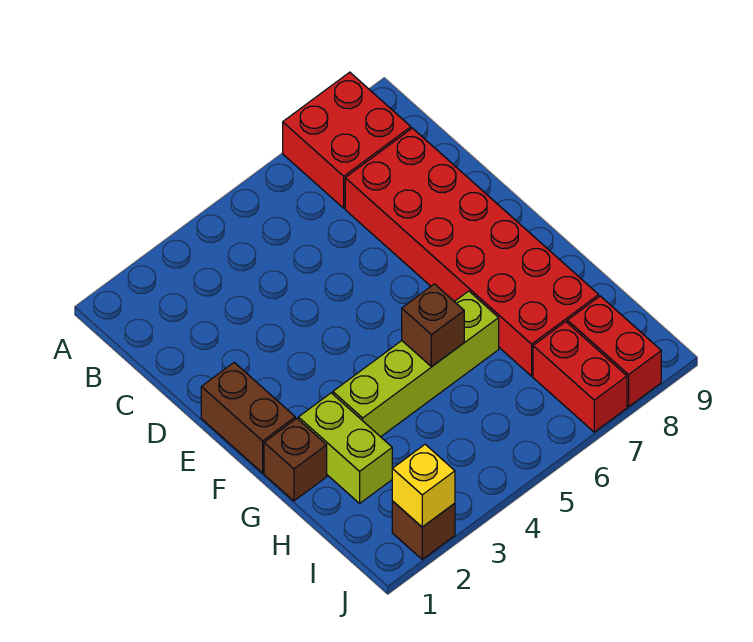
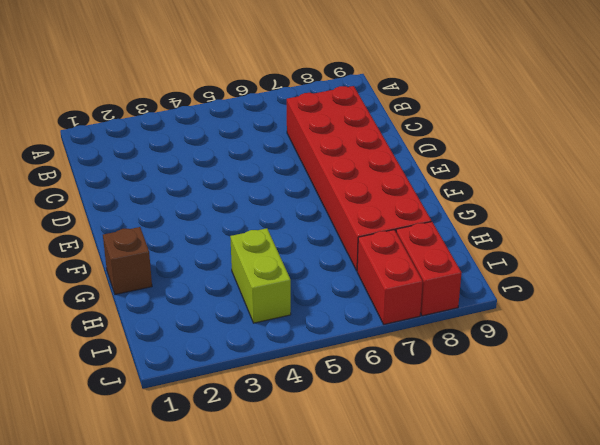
lime 1x2 brick [230,228,291,323] -> lime 1x2 brick moved to [298,393,392,503]
none -> red 2x2 brick [283,72,411,208]
none -> brown 1x2 brick [201,363,295,473]

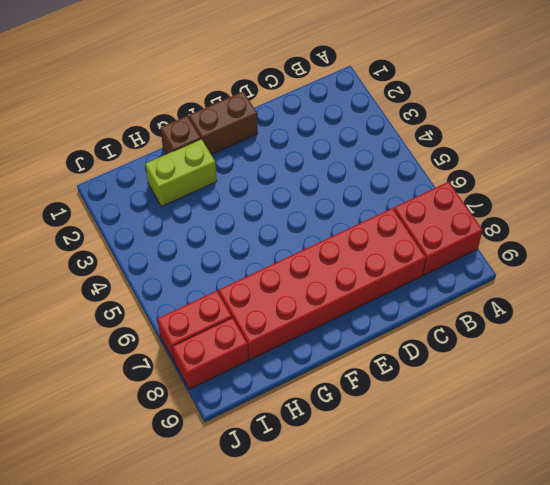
none -> lime 1x4 brick [333,291,499,437]
none -> brown 1x1 brick [392,501,455,559]

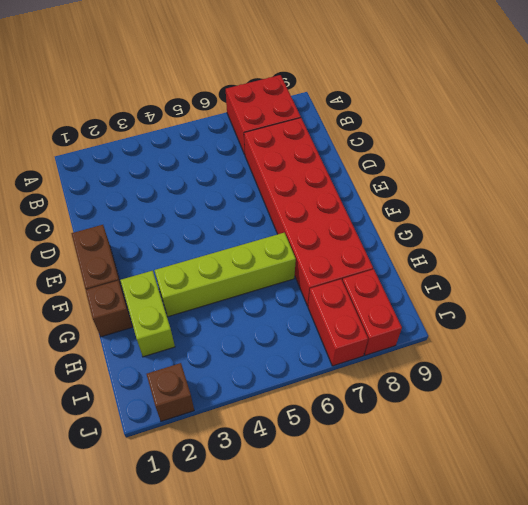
none -> brown 1x1 brick [402,284,464,367]
none -> yellow 1x1 brick [392,445,455,527]

